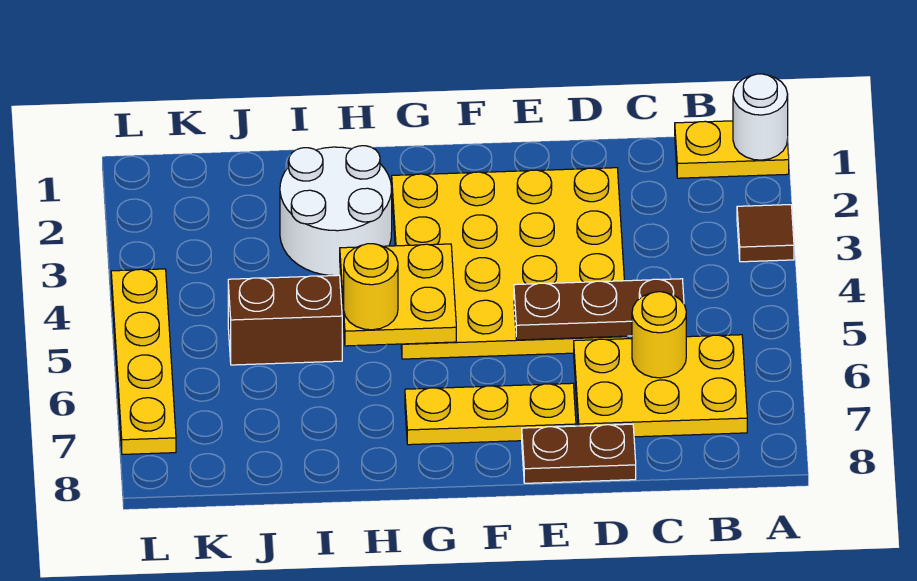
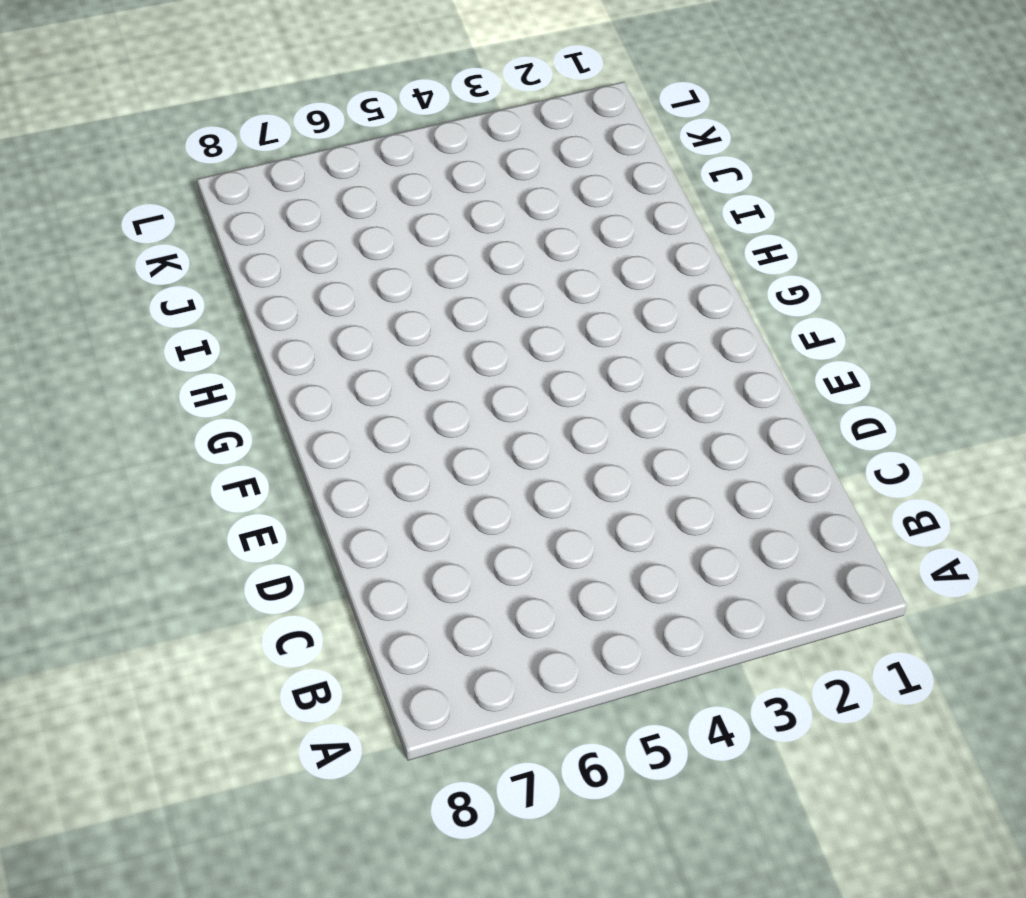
none -> yellow 1x2 plate [675,121,789,178]
none -> brown 1x1 tile [737,205,794,262]
none -> yellow 2x3 plate [574,335,747,437]

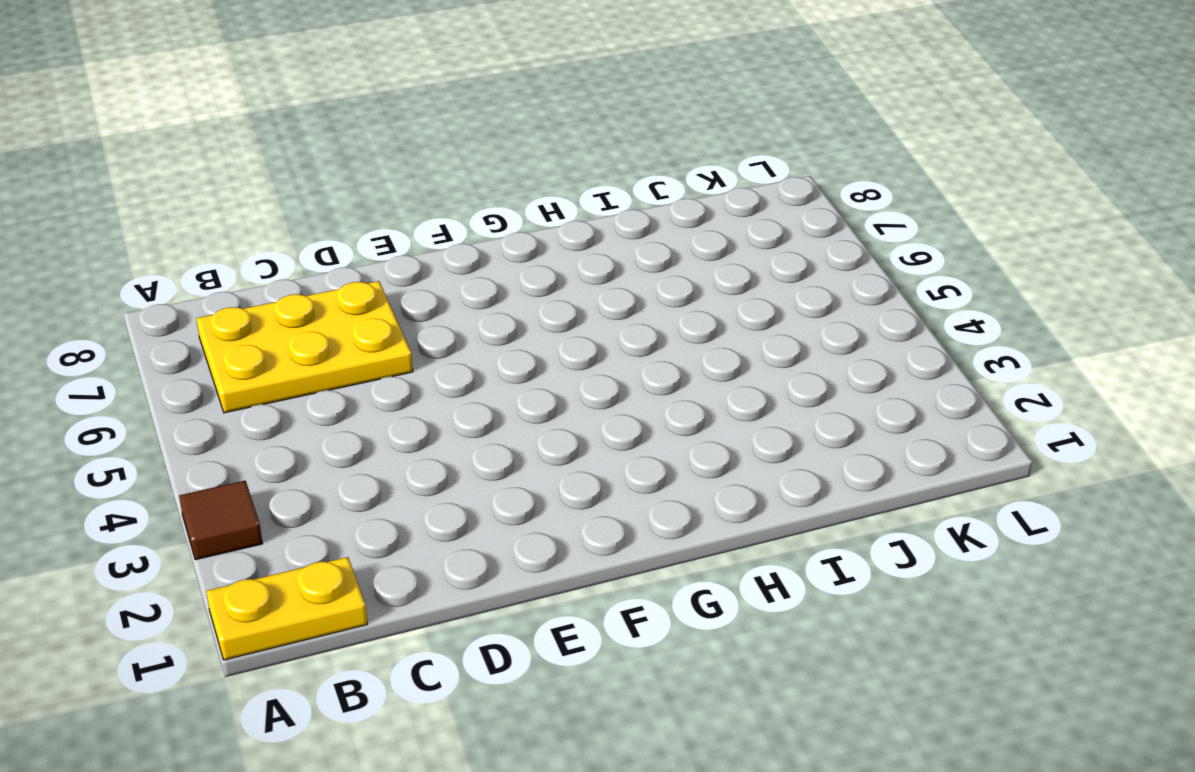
none -> yellow 4x4 plate [392,168,628,359]
none -> brown 1x2 plate [522,424,636,483]
none -> yellow 1x3 plate [405,383,576,445]

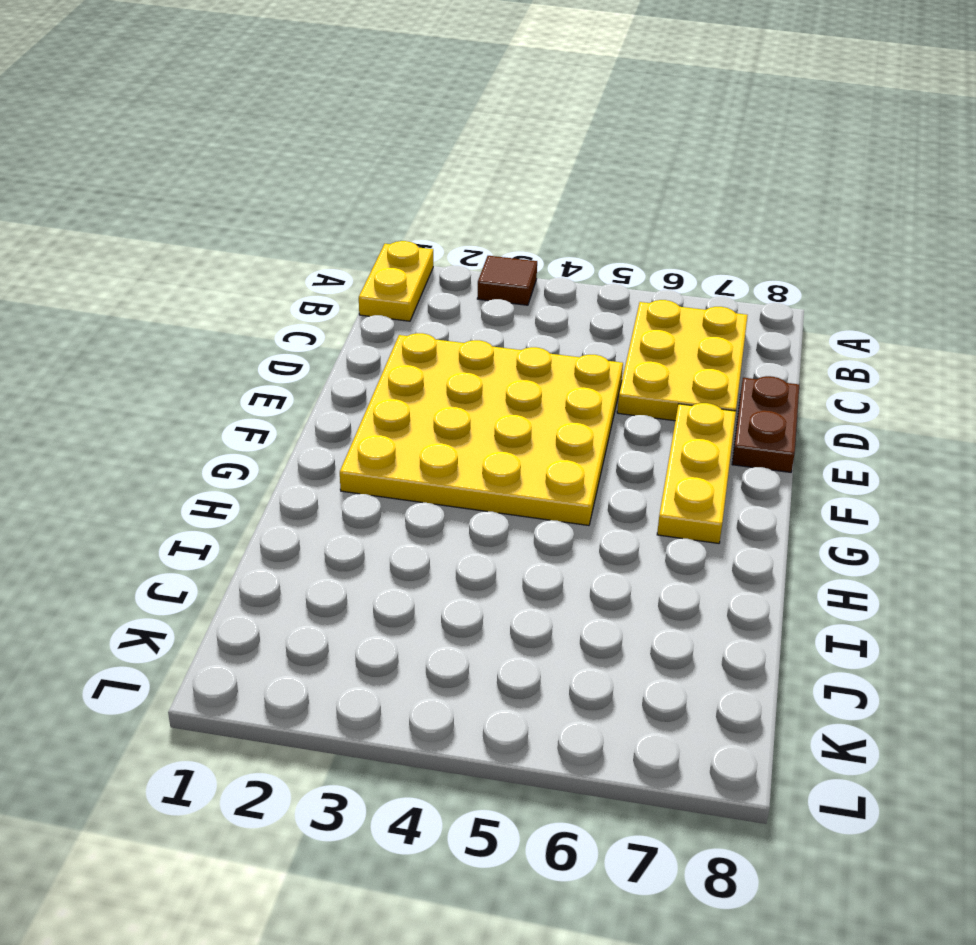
none -> white 2x2 round brick [280,146,392,276]
none -> brown 1x2 brick [228,275,342,365]
none -> yellow 1x4 plate [111,269,176,454]

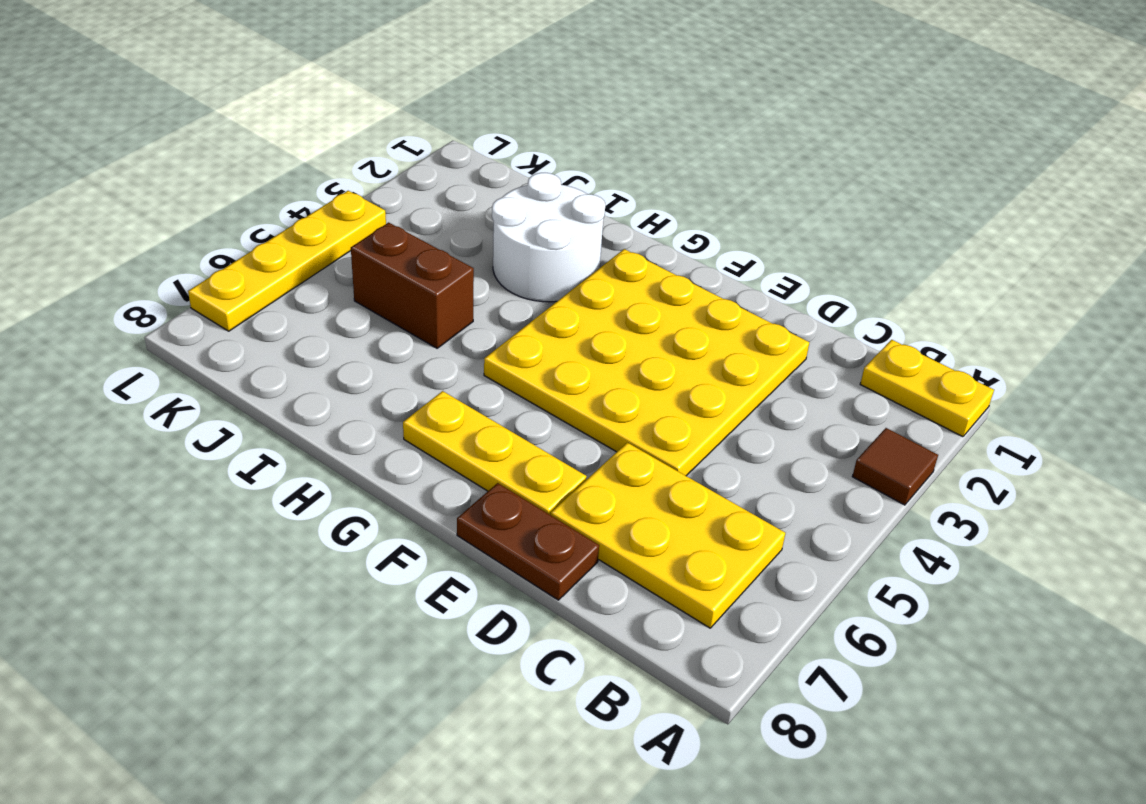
none -> white 1x1 round brick [733,74,788,160]
none -> brown 1x3 plate [514,279,684,340]
none -> yellow 1x1 round brick [632,292,686,378]

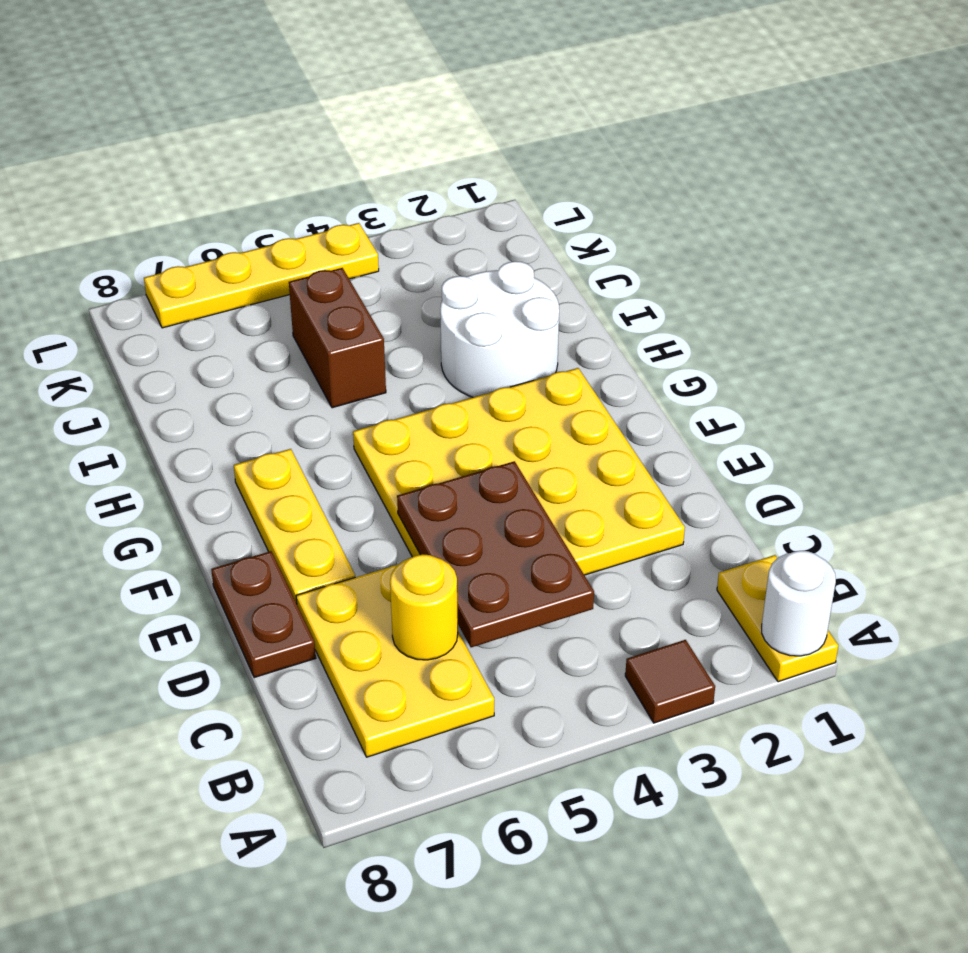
brown 2x3 plate [397,461,594,647] -> brown 1x3 plate [514,279,684,340]
none -> yellow 2x2 plate [340,244,456,346]
none -> yellow 1x1 round brick [344,244,398,330]

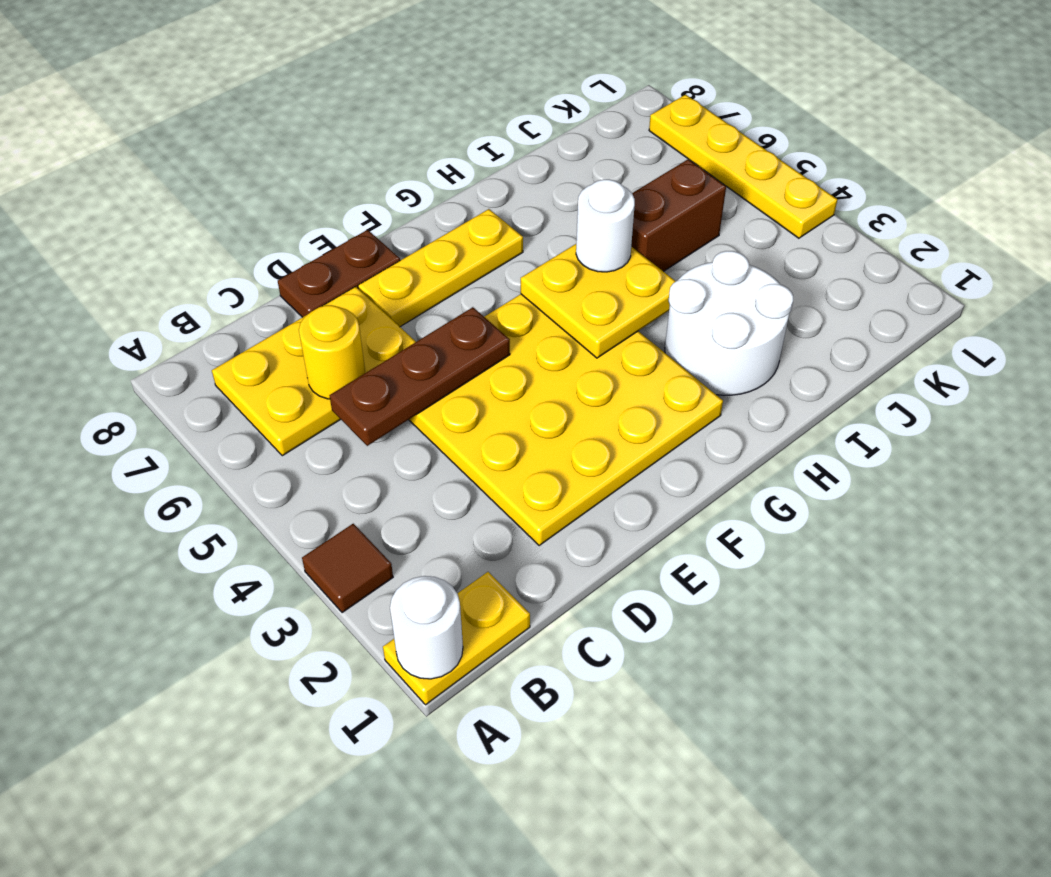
white 1x1 round brick [576,179,635,272] -> yellow 1x1 round brick [344,244,398,330]

